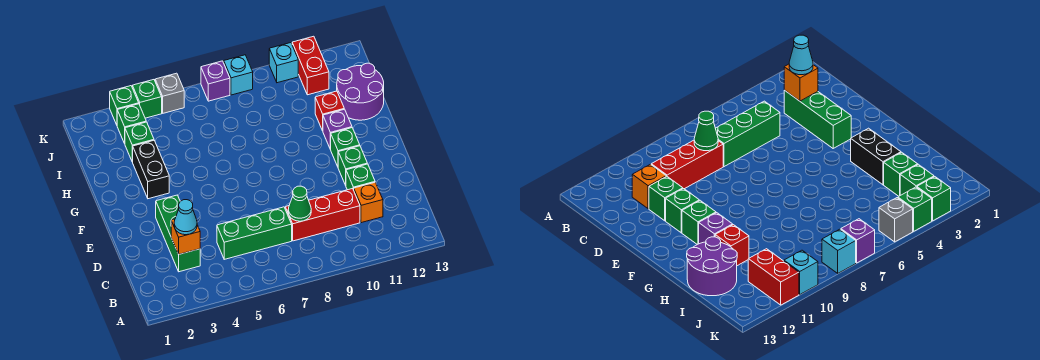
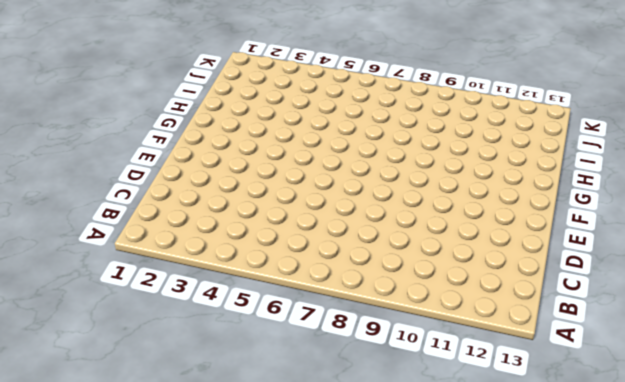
none -> green 1x3 brick [156,195,200,272]
none -> green 1x3 brick [217,207,292,259]
none -> red 1x3 brick [285,189,360,241]

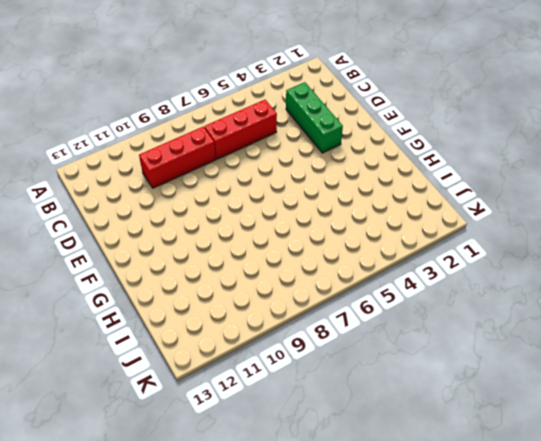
red 1x3 brick [204,100,277,159] -> green 1x3 brick [217,207,292,259]
none -> orange 1x1 brick [354,182,383,223]
none -> green 1x1 brick [346,164,375,190]
none -> green 1x1 brick [338,146,367,185]

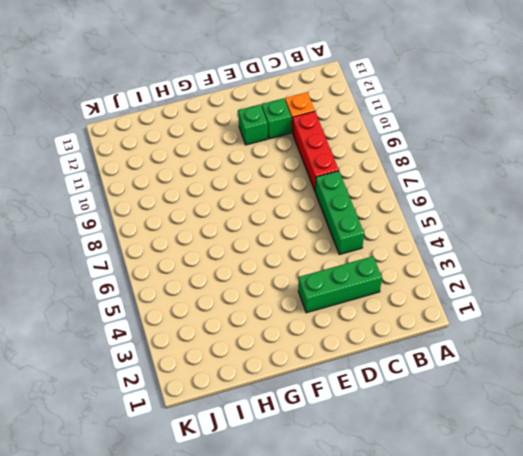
none -> green 1x1 brick [330,128,360,167]
none -> black 1x2 brick [133,141,169,199]
none -> purple 1x1 brick [323,109,352,149]

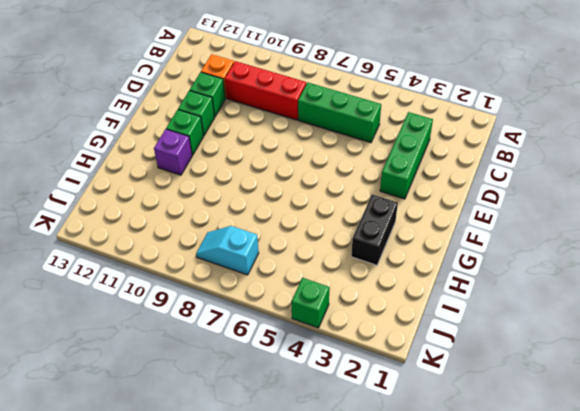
cyan 1x2 slope [196,226,259,275] -> none
none -> red 1x1 brick [315,91,344,131]
none -> purple 2x2 round brick [337,63,384,120]
none -> green 1x1 brick [125,122,154,162]

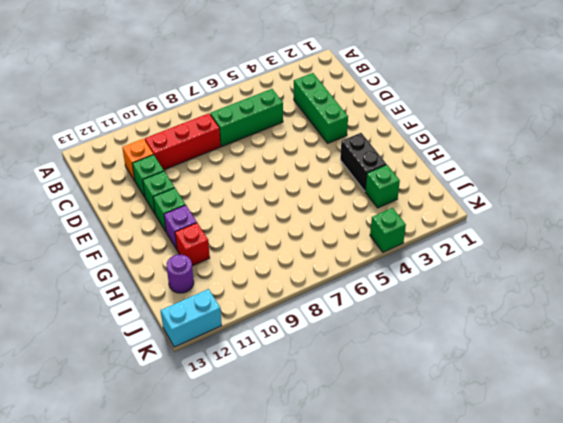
purple 1x1 round brick [167,255,194,293] -> purple 2x2 round brick [337,63,384,120]
cyan 1x2 brick [161,289,222,347] -> none
none -> green 1x1 brick [117,104,146,143]
none -> red 1x2 brick [292,36,329,95]
none -> green 1x1 brick [110,86,139,125]

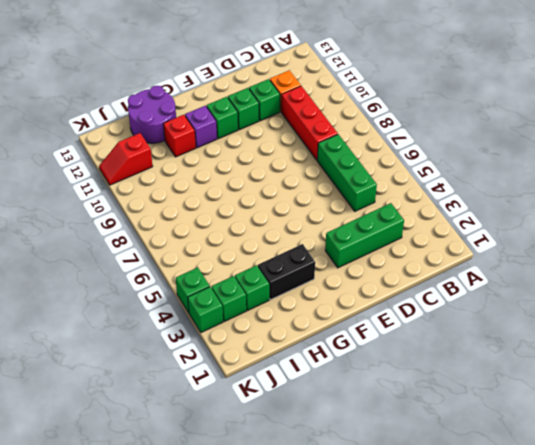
red 1x2 slope [99,133,153,185] -> red 1x2 brick [292,36,329,95]
none -> grey 1x1 brick [155,73,184,113]
none -> purple 1x1 brick [201,61,230,101]
none -> cyan 1x1 brick [224,55,253,95]

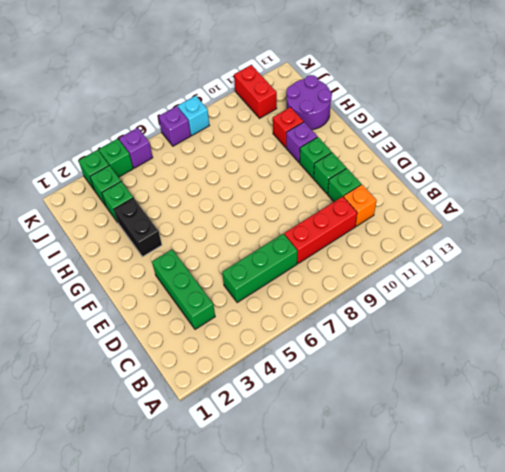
purple 1x1 brick [119,128,153,168] -> grey 1x1 brick [155,73,184,113]
none -> cyan 1x1 brick [269,43,298,83]
none -> orange 1x1 brick [171,219,200,254]
none -> green 1x1 cone [288,186,311,221]

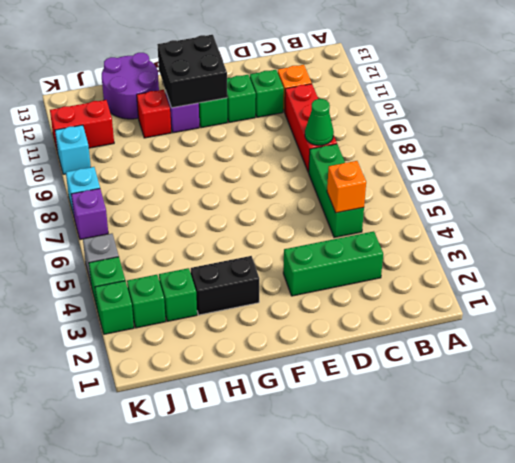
orange 1x1 brick [327,161,366,213] -> orange 1x1 brick moved to [171,219,200,254]
black 2x2 brick [157,35,227,108] -> none
none -> cyan 1x1 cone [174,200,197,235]

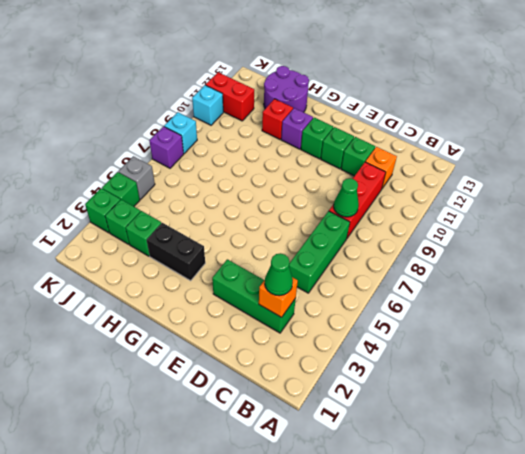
green 1x1 cone [265,253,293,296] -> cyan 1x1 cone [174,200,197,235]

